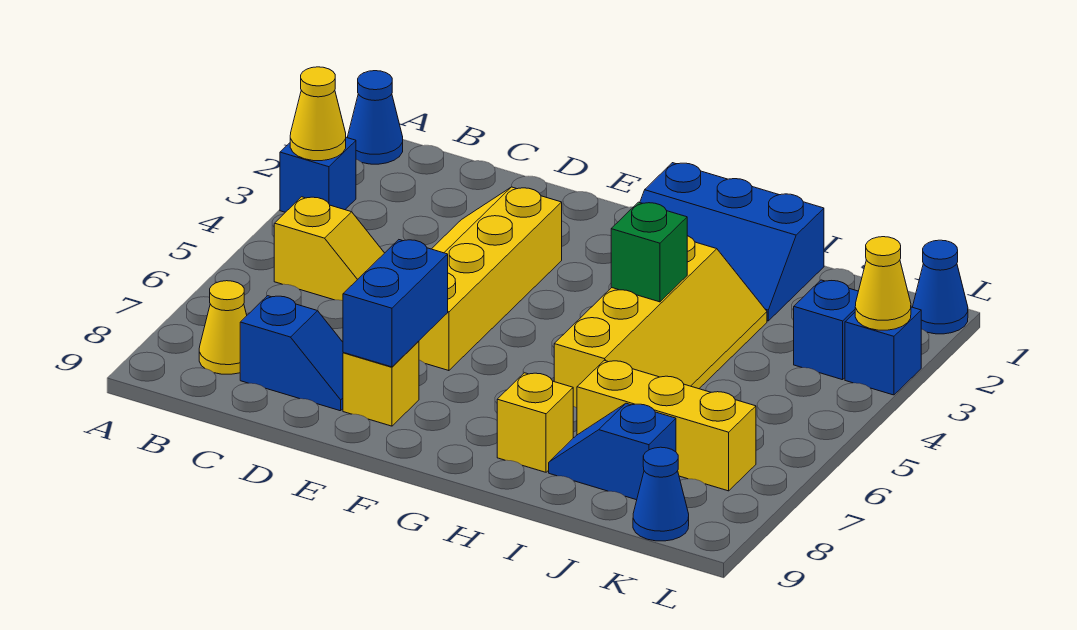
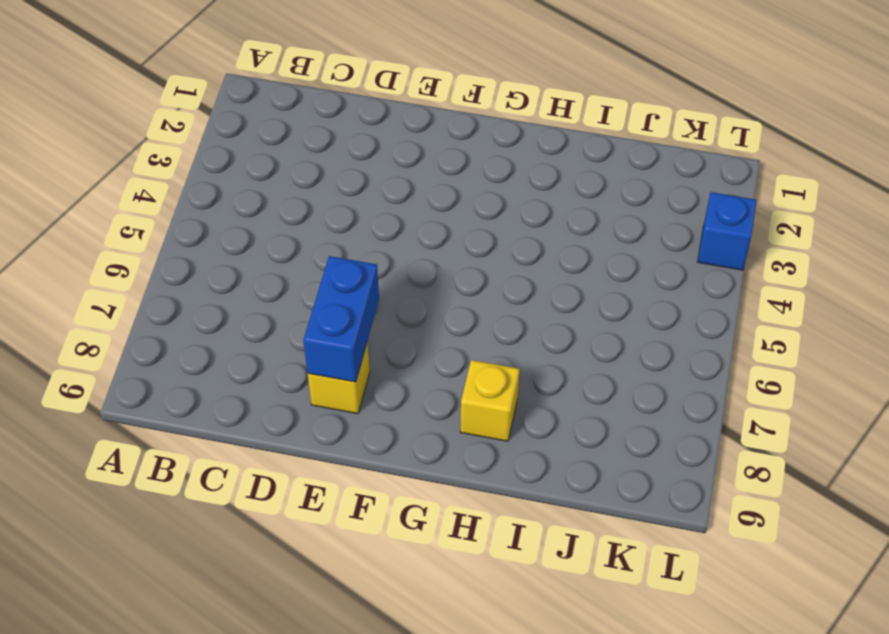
none -> blue 1x1 cone [348,71,403,164]
none -> blue 1x1 brick [280,137,356,212]
none -> yellow 1x2 slope [274,197,384,301]

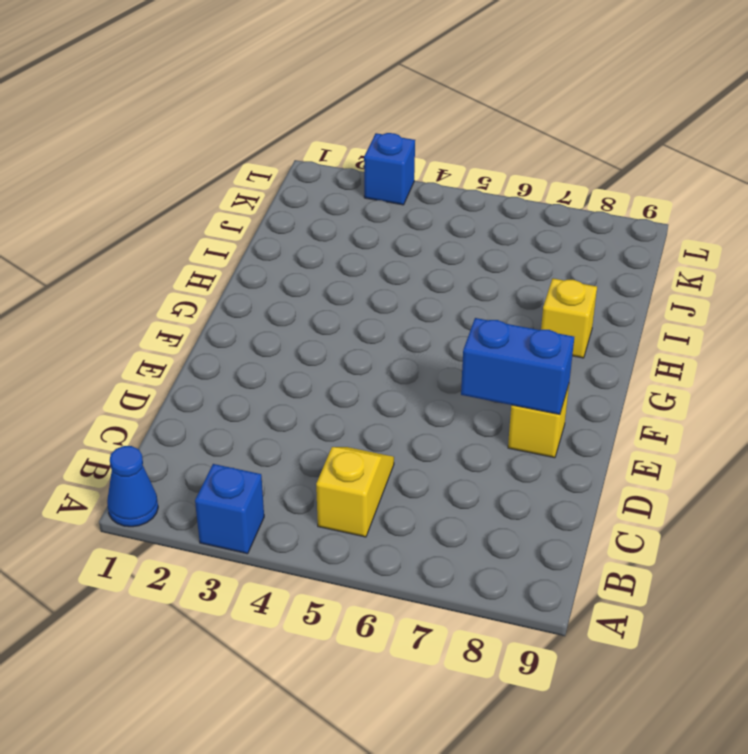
none -> yellow 1x1 cone [199,281,247,374]
none -> blue 1x2 slope [240,296,343,411]
none -> yellow 2x4 slope [419,187,562,371]

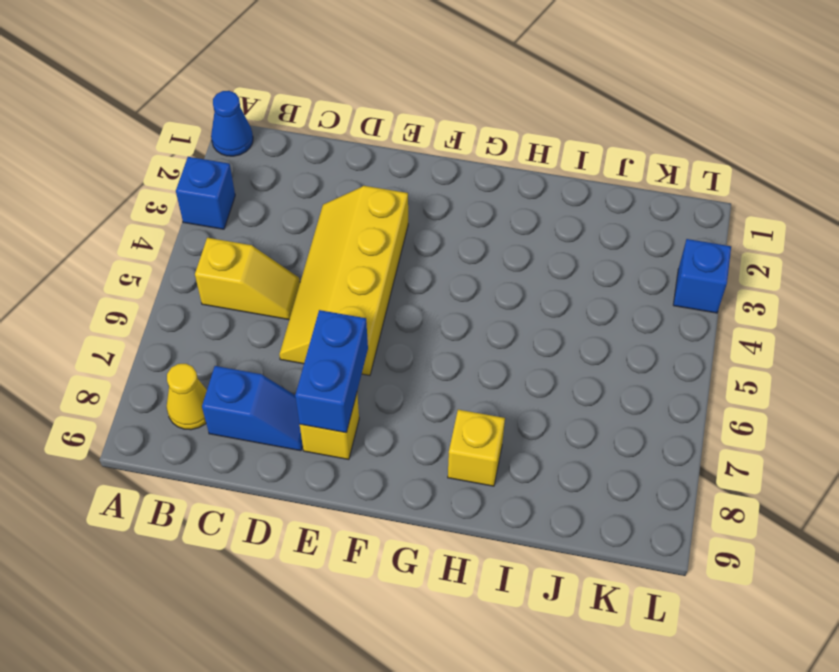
none -> blue 2x3 slope [640,163,824,321]
none -> yellow 2x4 slope [554,236,767,408]
none -> yellow 1x3 brick [577,360,756,491]

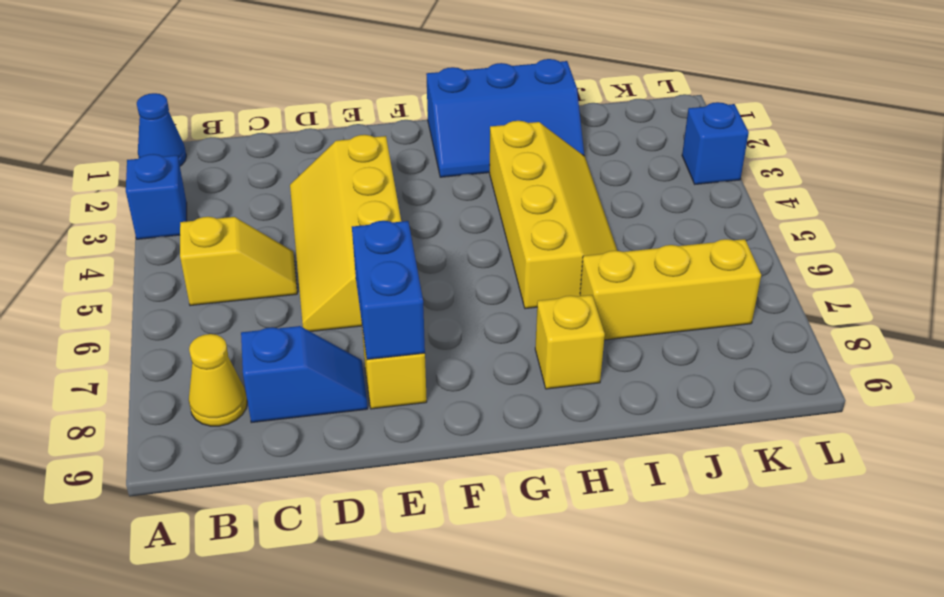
none -> blue 1x2 slope [549,403,676,500]
none -> blue 1x1 brick [794,280,858,380]
none -> blue 1x1 cone [633,447,689,541]

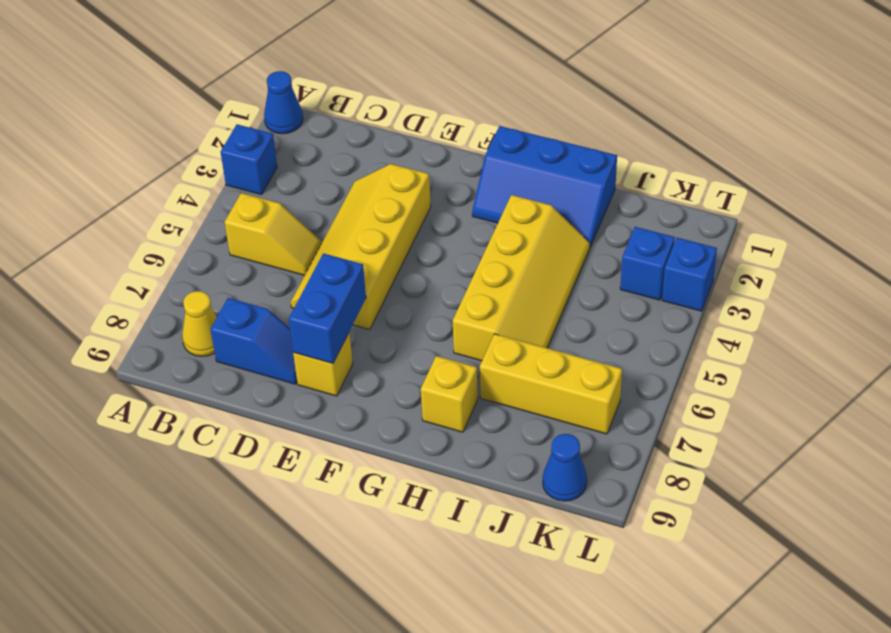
none -> blue 1x2 slope [549,403,676,500]
none -> blue 1x1 cone [913,240,968,334]
none -> yellow 1x1 cone [290,67,346,161]

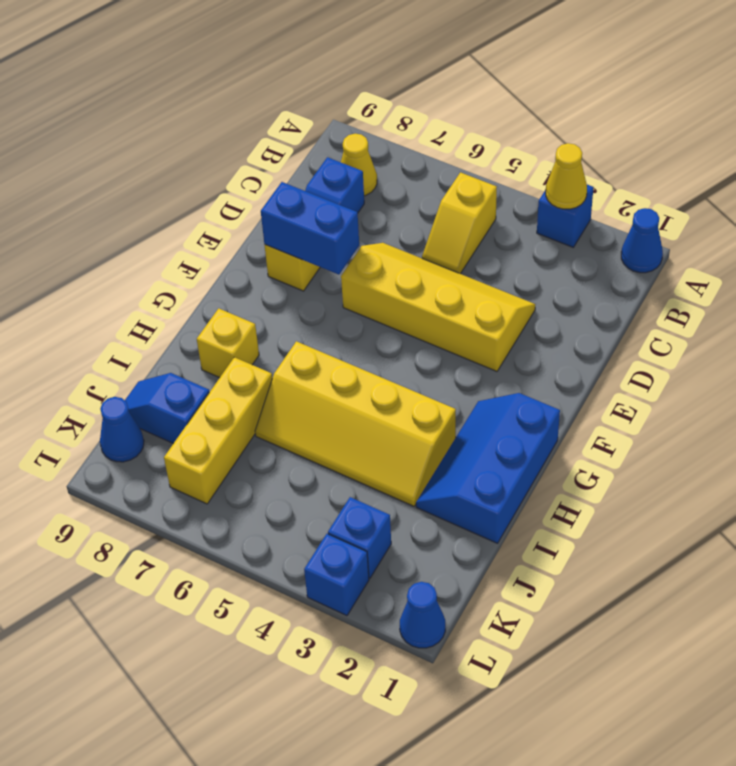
blue 1x2 slope [125,373,209,444] -> blue 1x2 slope turned to [549,403,676,500]
none -> green 1x1 brick [611,202,687,302]
none -> yellow 1x1 cone [855,237,911,330]

